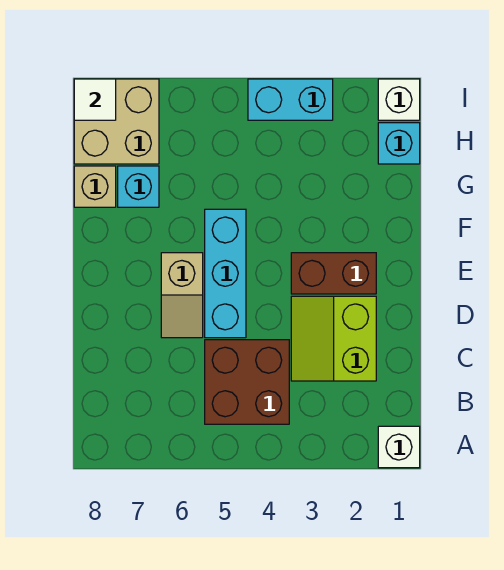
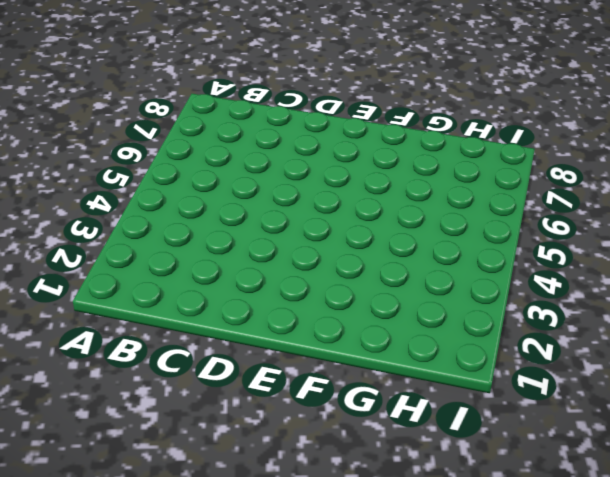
none -> white 1x1 brick [378,426,420,468]
none -> brown 2x2 brick [205,340,289,424]
none -> lime 2x2 slope [291,296,376,381]

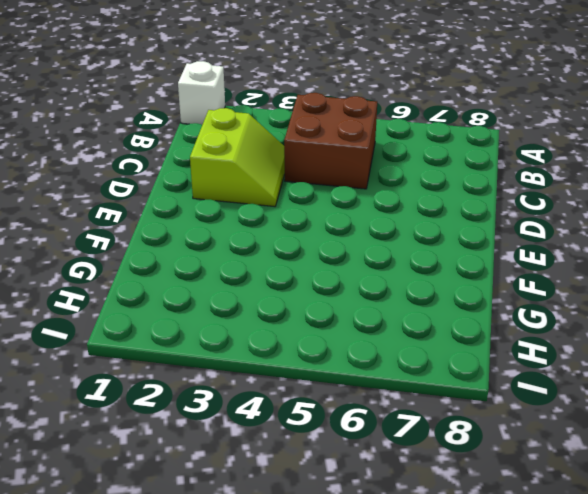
none -> cyan 1x3 brick [205,209,246,338]
none -> tan 1x2 slope [161,253,203,338]
none -> brown 1x2 brick [291,253,376,294]

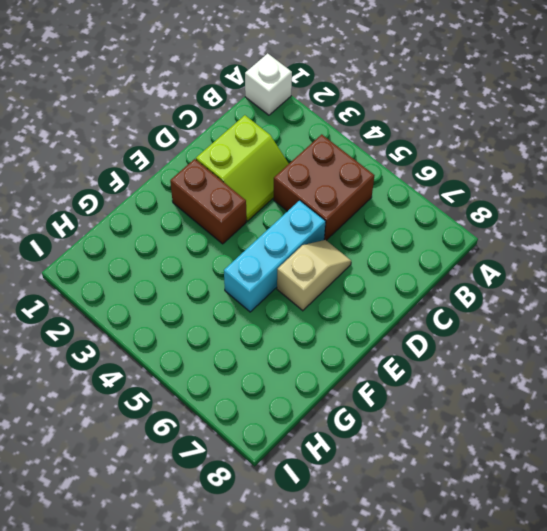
none -> cyan 1x1 brick [118,166,159,207]
none -> tan 1x1 brick [74,166,116,207]
none -> cyan 1x1 brick [378,123,420,164]

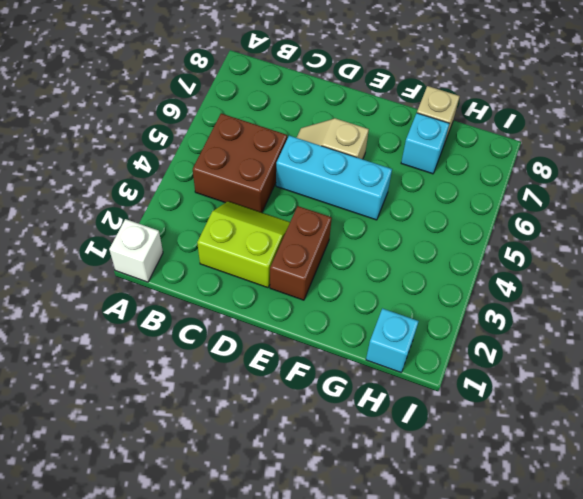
none -> tan 2x2 brick [74,79,159,164]
none -> white 1x1 brick [378,79,420,120]
none -> cyan 1x2 brick [248,79,333,120]

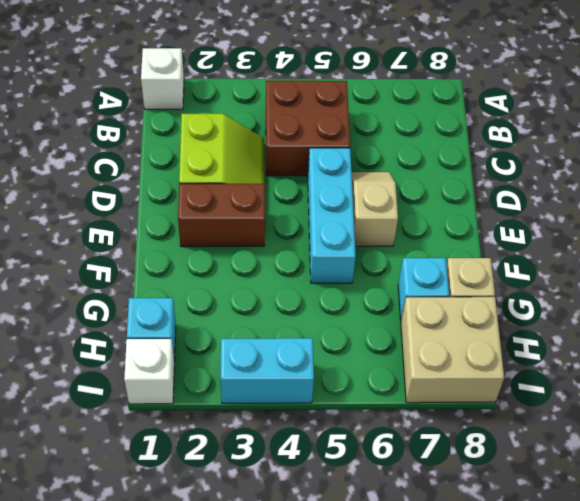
none -> white 1x1 tile [74,79,116,120]

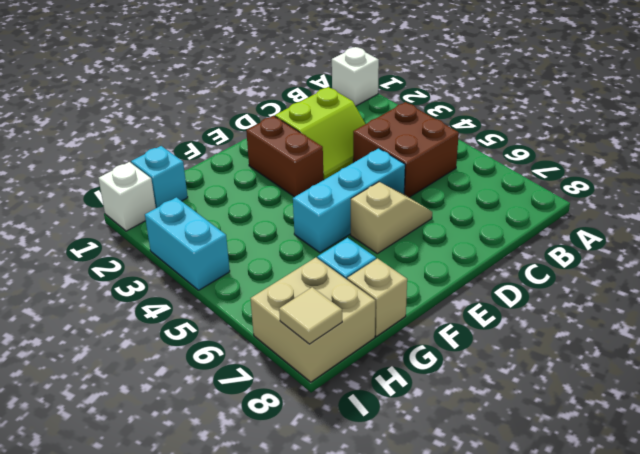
tan 1x1 tile [279,287,342,344] -> white 1x1 tile [74,79,116,120]

